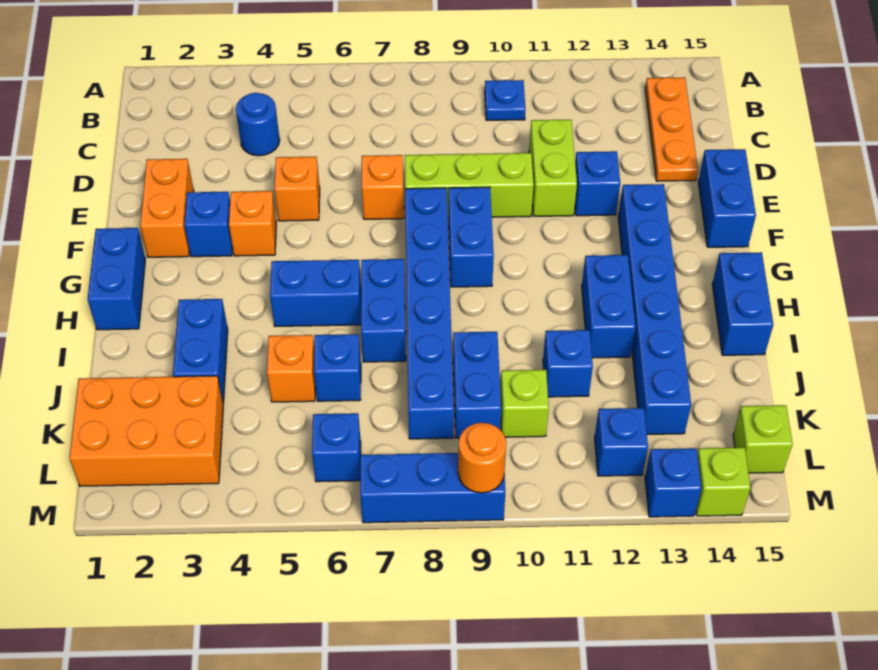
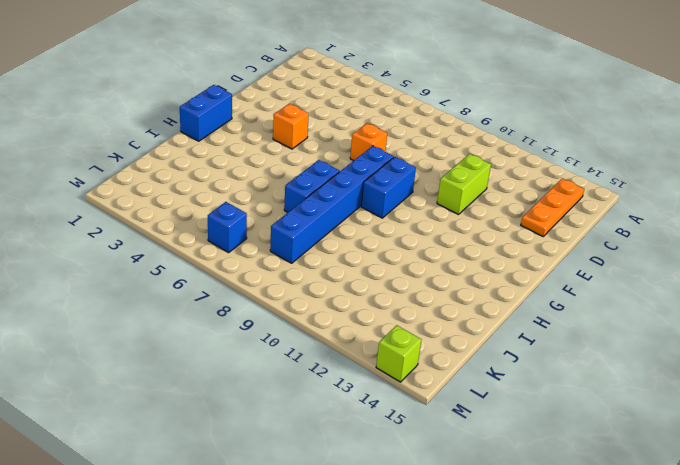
none -> blue 1x1 plate [485,80,525,120]
none -> blue 1x1 round brick [236,93,280,156]
none -> orange 1x2 brick [140,159,194,257]
none -> orange 1x1 brick [274,157,320,221]

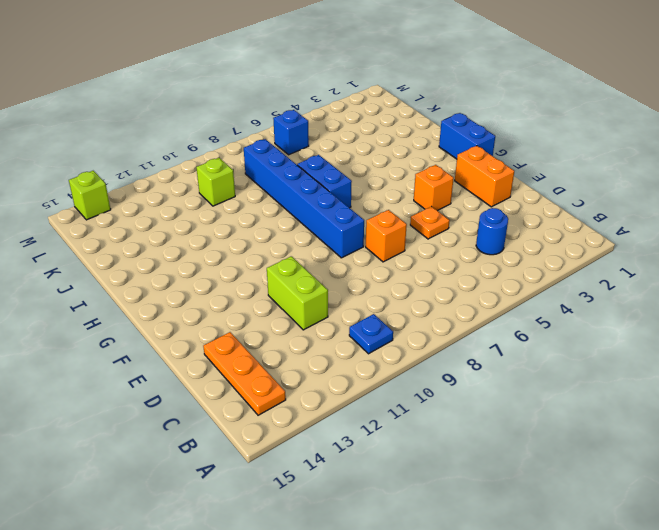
orange 1x1 plate [410,206,450,239] -> orange 1x1 brick [274,157,320,221]
none -> lime 1x3 brick [405,153,534,218]
none -> blue 1x1 brick [575,151,620,216]
none -> blue 1x2 brick [698,149,756,247]
none -> blue 1x1 brick [185,192,233,257]

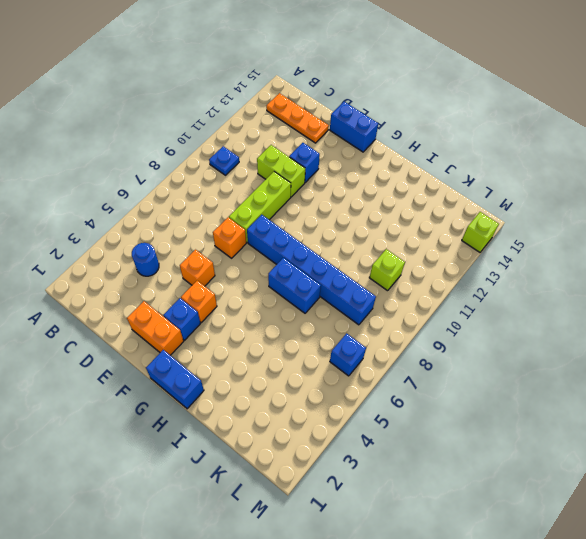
none -> blue 1x2 brick [449,187,494,287]
none -> blue 1x6 brick [618,184,691,434]
none -> blue 1x2 brick [270,260,361,326]
none -> blue 1x2 brick [582,255,635,358]

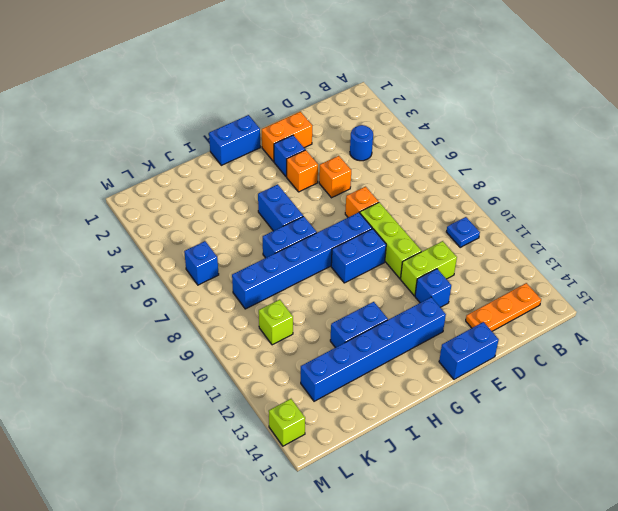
none -> blue 1x2 brick [712,252,773,355]
none -> blue 1x2 brick [173,299,228,403]
none -> orange 1x1 brick [267,335,315,402]
none -> blue 1x1 brick [314,334,361,401]

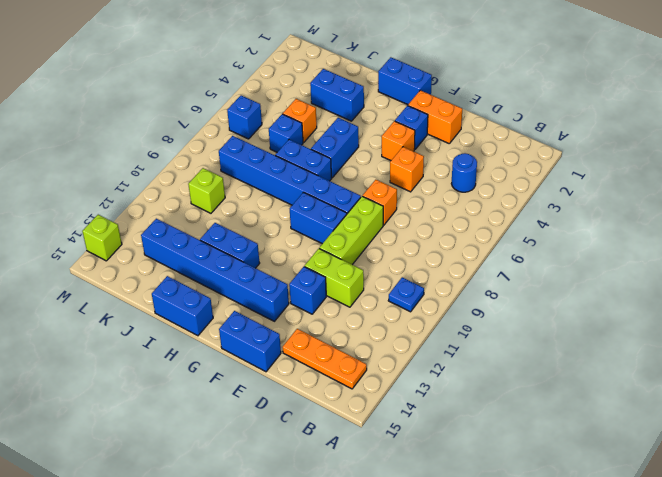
none -> blue 1x2 brick [453,332,501,438]
none -> blue 1x1 brick [543,330,593,397]
none -> orange 2x3 brick [69,376,223,486]
none -> blue 1x1 brick [595,408,648,476]

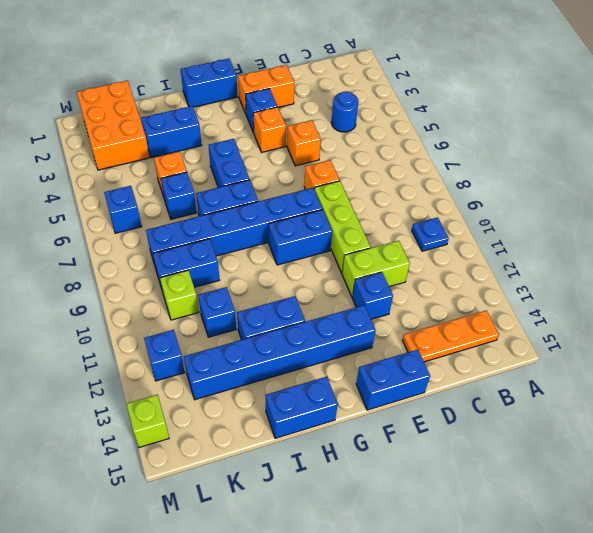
none -> lime 1x1 brick [733,405,793,473]
none -> blue 1x3 brick [360,453,505,523]
none -> blue 1x1 brick [645,448,702,517]
none -> orange 1x1 round brick [458,423,506,493]

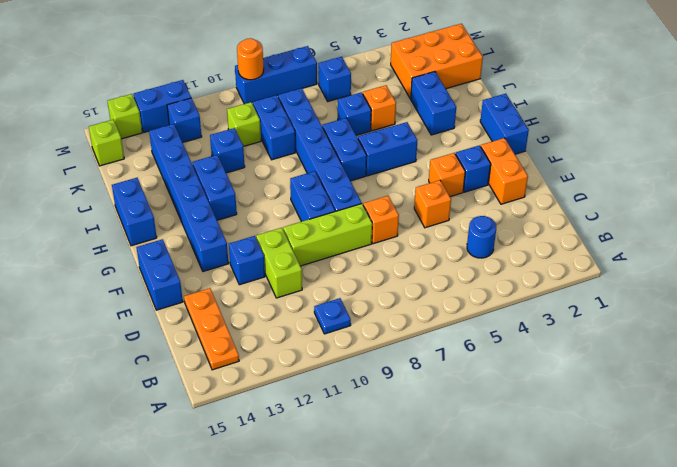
blue 1x2 brick [133,80,191,132] -> blue 1x1 brick [645,448,702,517]

